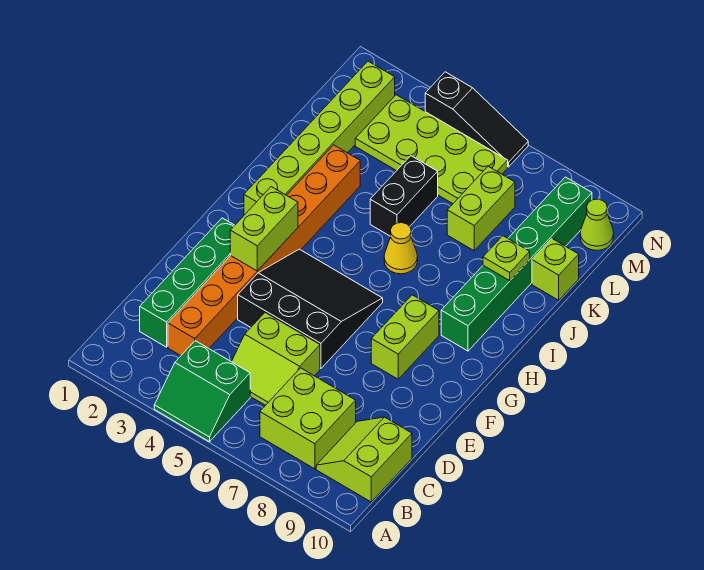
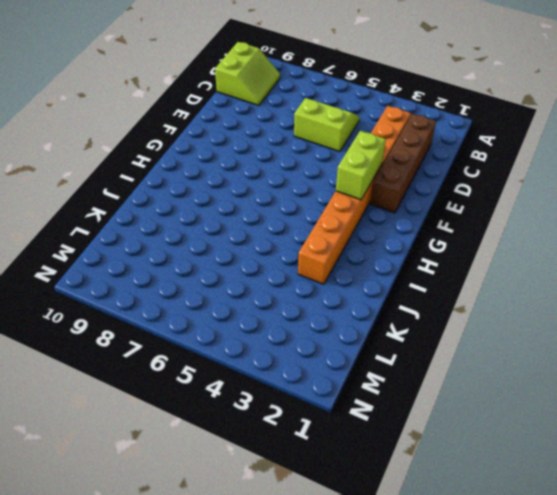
brown 1x4 brick [370,113,436,213] -> green 1x4 brick [140,218,235,347]
none -> green 2x2 slope [154,341,250,442]
none -> lime 2x2 brick [260,368,356,469]
none -> black 3x3 slope [238,249,383,368]

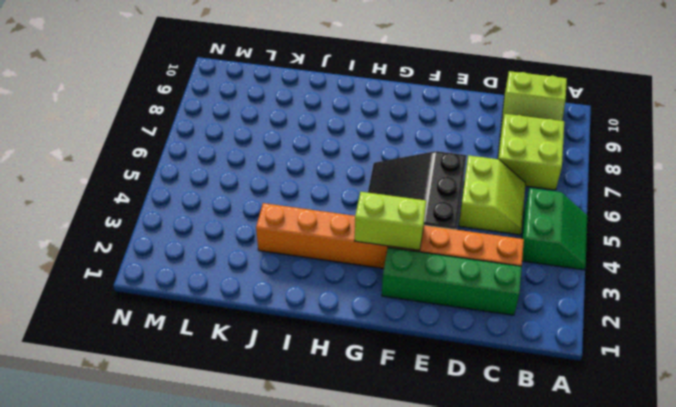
none -> lime 1x2 brick [371,295,439,379]
none -> lime 1x6 brick [244,61,395,215]
none -> green 1x6 brick [441,177,592,351]

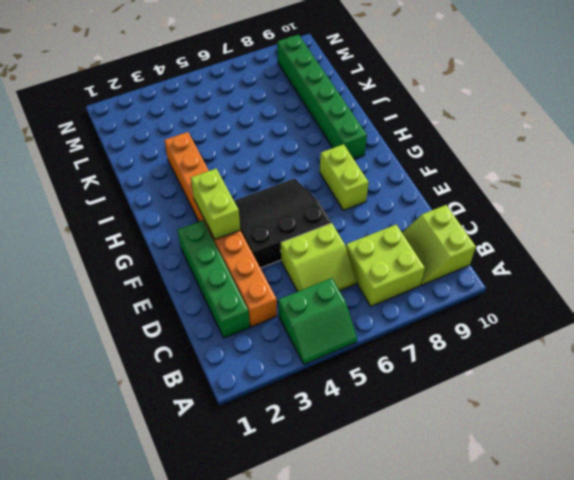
none -> lime 1x6 brick [244,61,395,215]
none -> yellow 1x1 cone [384,223,418,274]
none -> black 1x2 brick [370,156,438,236]

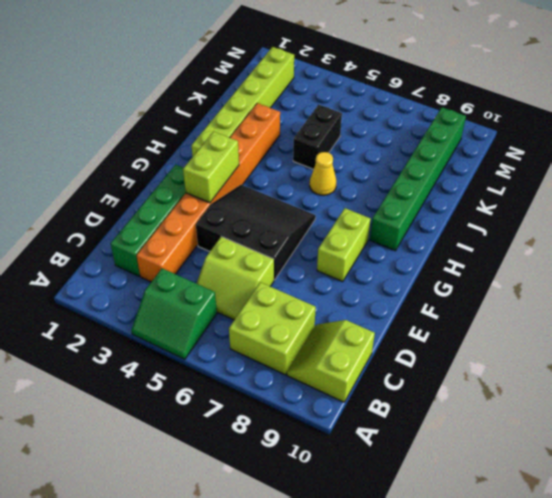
none -> lime 1x2 brick [447,166,515,251]
none -> lime 1x1 brick [532,239,579,300]
none -> lime 2x4 plate [355,95,508,204]

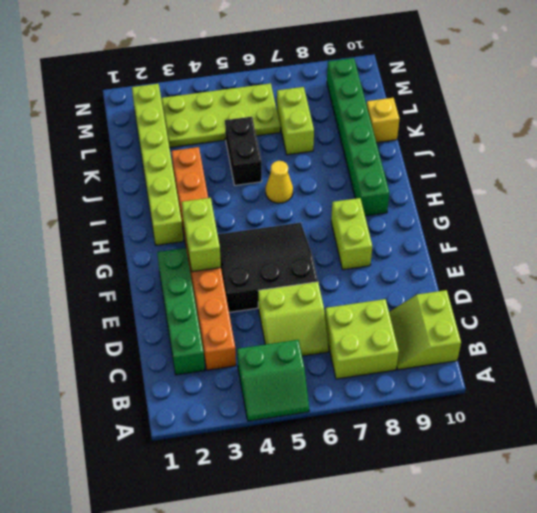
yellow 1x1 brick [367,98,399,143] -> lime 1x1 brick [532,239,579,300]
none -> lime 1x1 cone [580,199,614,250]
none -> black 1x3 slope [425,72,528,167]
none -> lime 1x1 plate [483,236,530,281]

